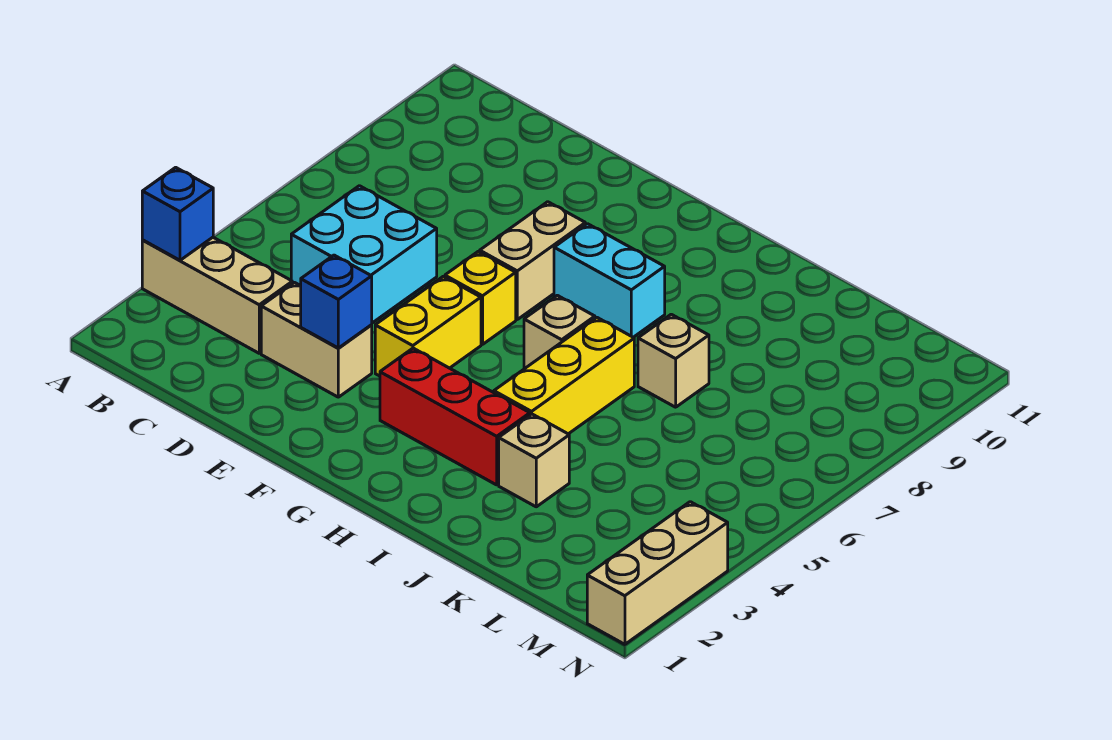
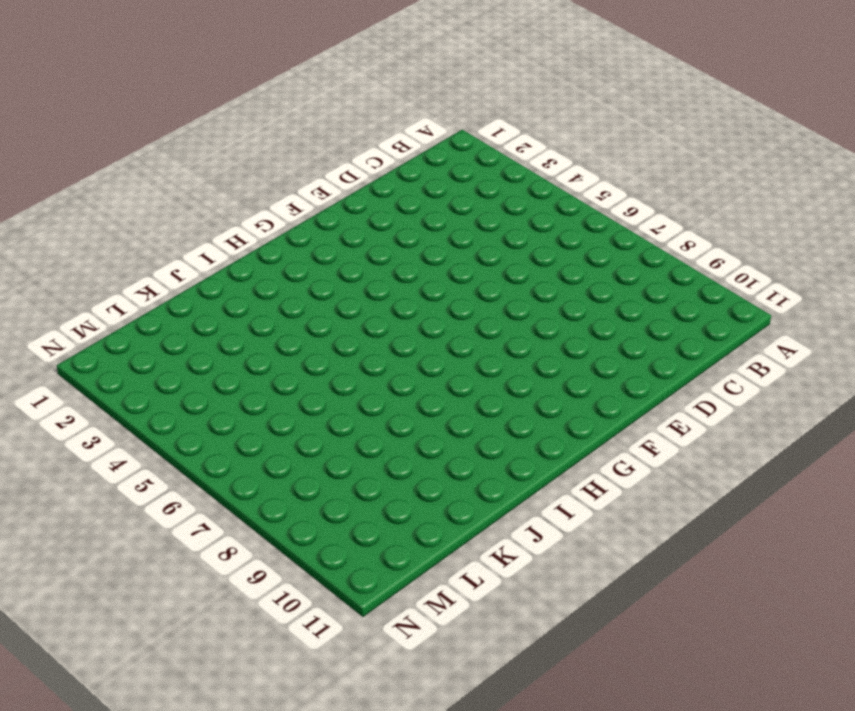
none -> tan 1x3 brick [142,237,292,353]
none -> cyan 2x2 brick [291,186,437,323]
none -> tan 1x2 brick [261,282,372,397]

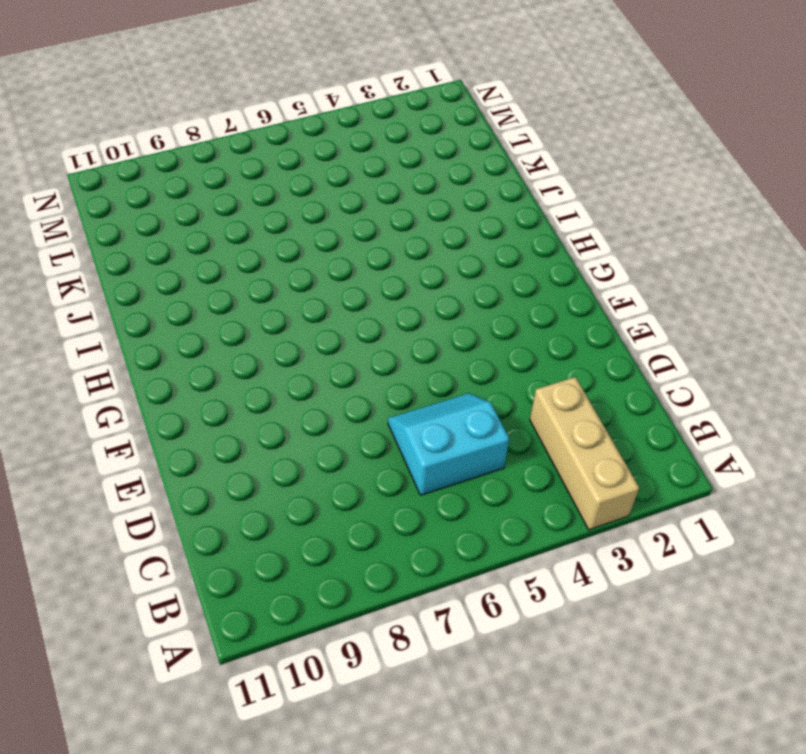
cyan 2x2 slope [388,393,509,495] -> cyan 2x2 brick [291,186,437,323]
none -> tan 1x2 brick [261,282,372,397]
none -> yellow 1x2 brick [375,276,481,376]
none -> yellow 1x1 brick [445,252,516,344]

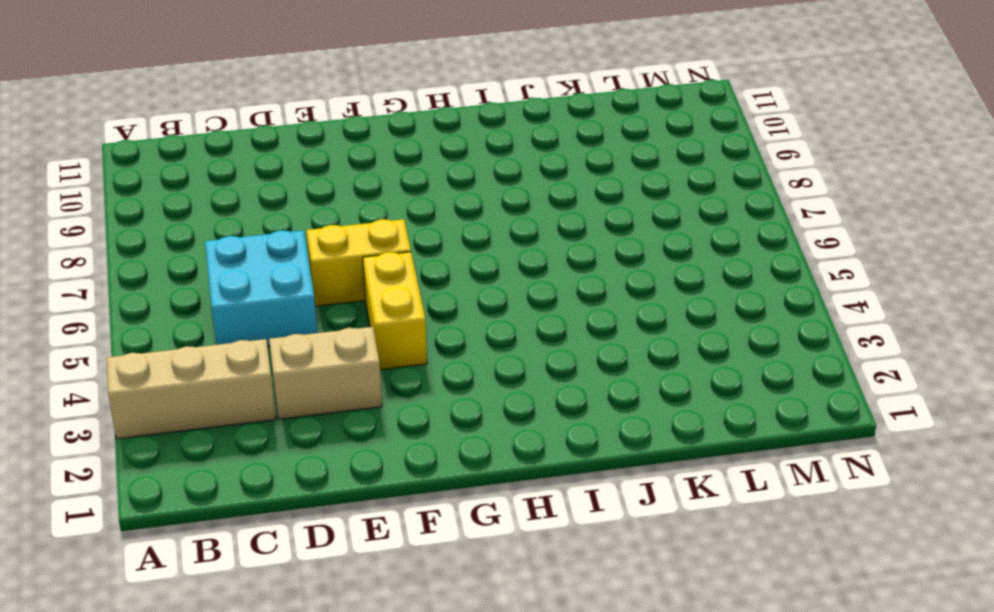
yellow 1x2 brick [306,219,411,306] -> yellow 1x1 brick [445,252,516,344]
none -> tan 1x2 brick [480,202,585,319]
none -> red 1x3 brick [380,348,530,485]
none -> cyan 1x2 brick [554,224,665,337]

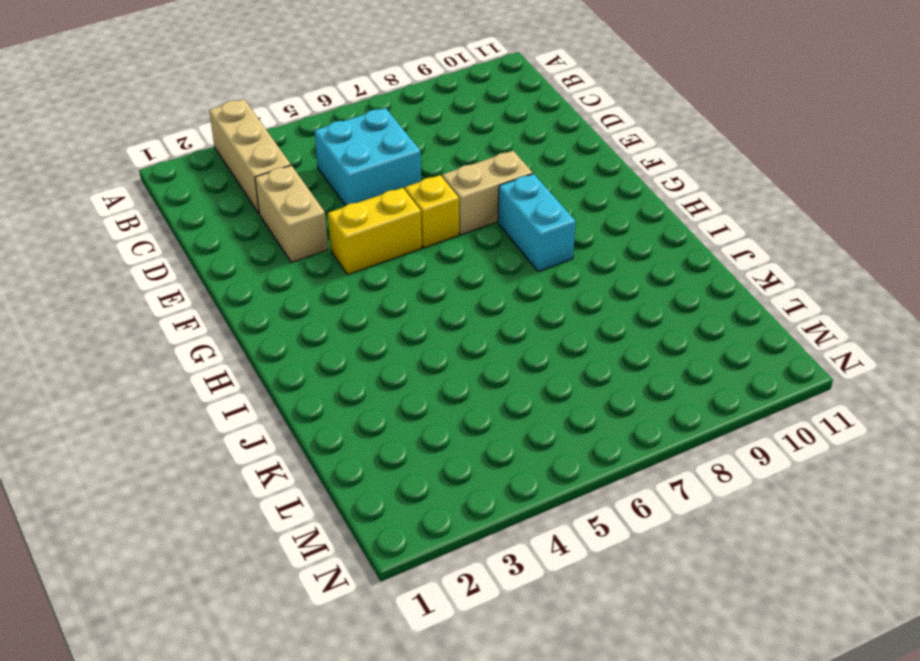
none -> red 1x3 brick [380,348,530,485]
none -> tan 1x1 brick [524,295,595,368]
none -> yellow 1x3 brick [494,317,634,434]

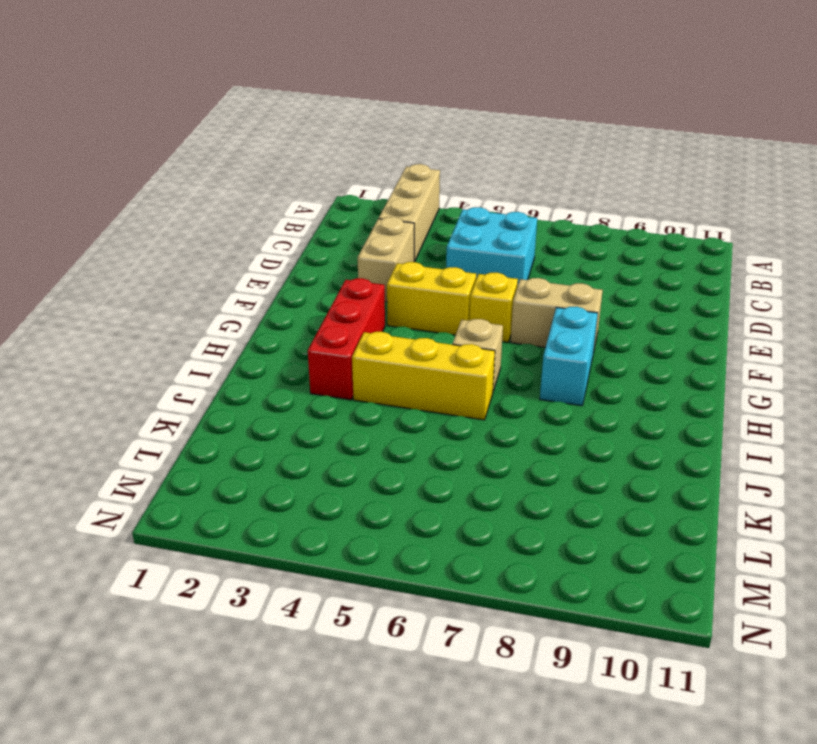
none -> tan 1x1 brick [499,414,569,507]
none -> tan 1x1 brick [638,314,709,407]
none -> tan 1x3 brick [587,502,728,644]

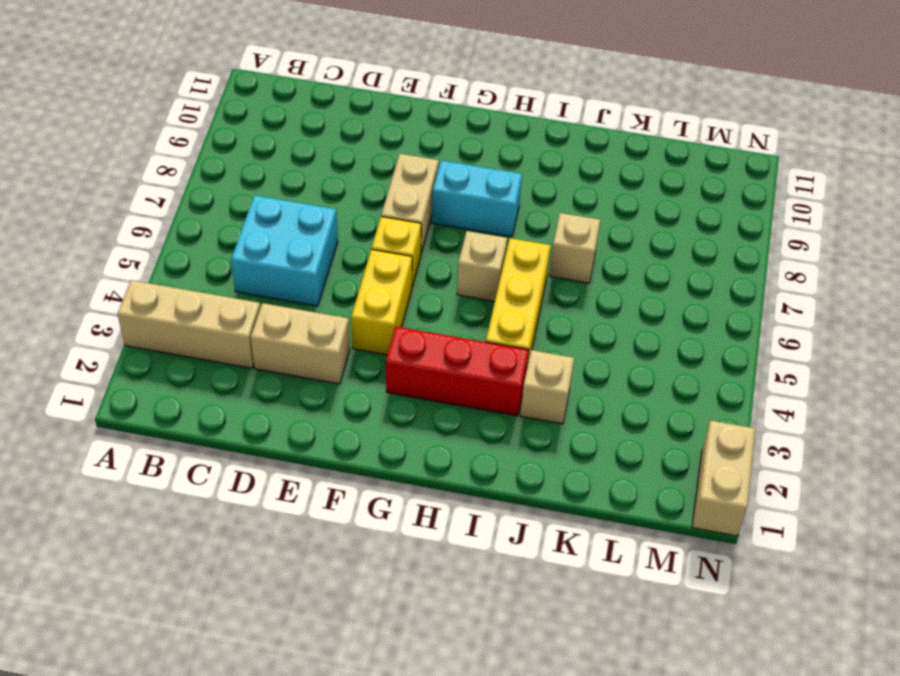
tan 1x2 brick [692,420,755,536] -> tan 1x3 brick [587,502,728,644]
none -> blue 1x1 brick [142,167,213,260]
none -> blue 1x1 brick [301,255,372,348]

